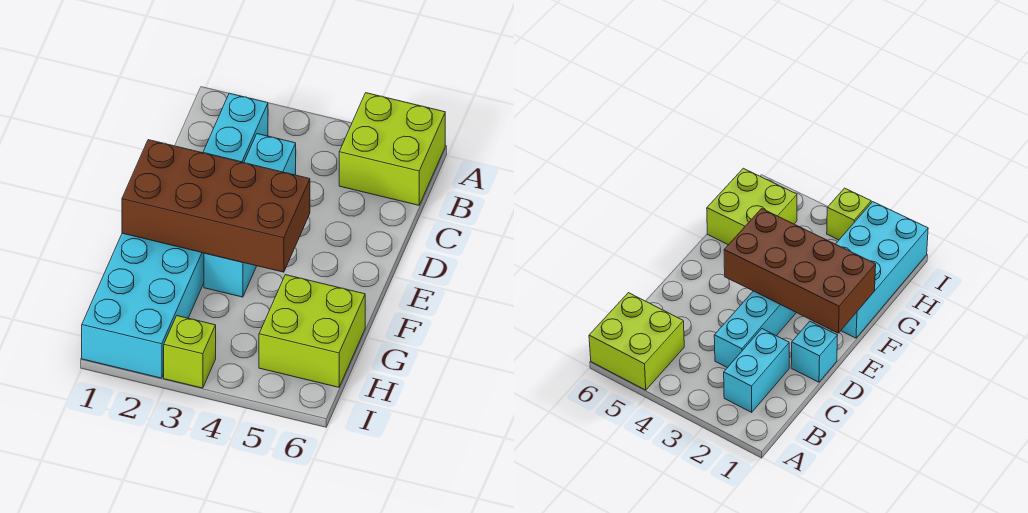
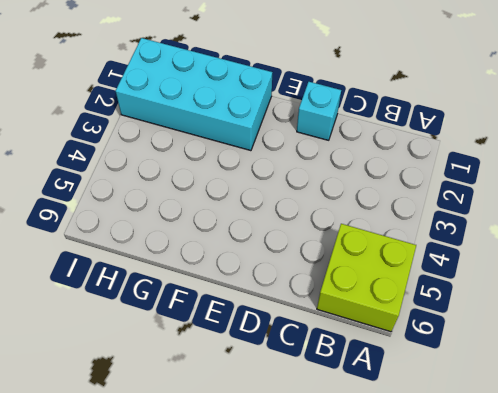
none -> cyan 1x2 brick [203,93,268,163]
none -> cyan 1x4 brick [204,134,296,297]

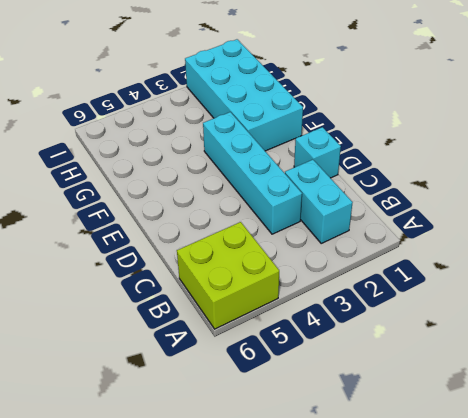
none -> lime 2x2 brick [259,275,365,387]
none -> lime 1x1 brick [164,316,216,388]

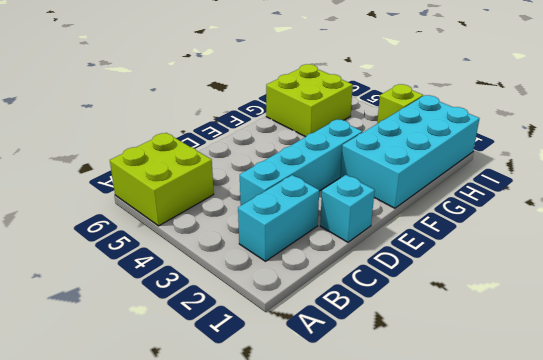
none -> brown 2x4 brick [122,140,310,272]

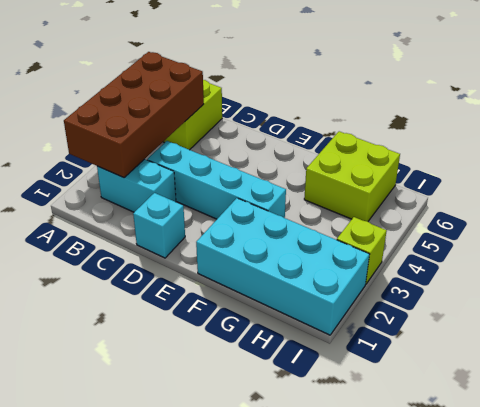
brown 2x4 brick [64,52,204,178] -> brown 2x4 brick moved to [122,140,310,272]

